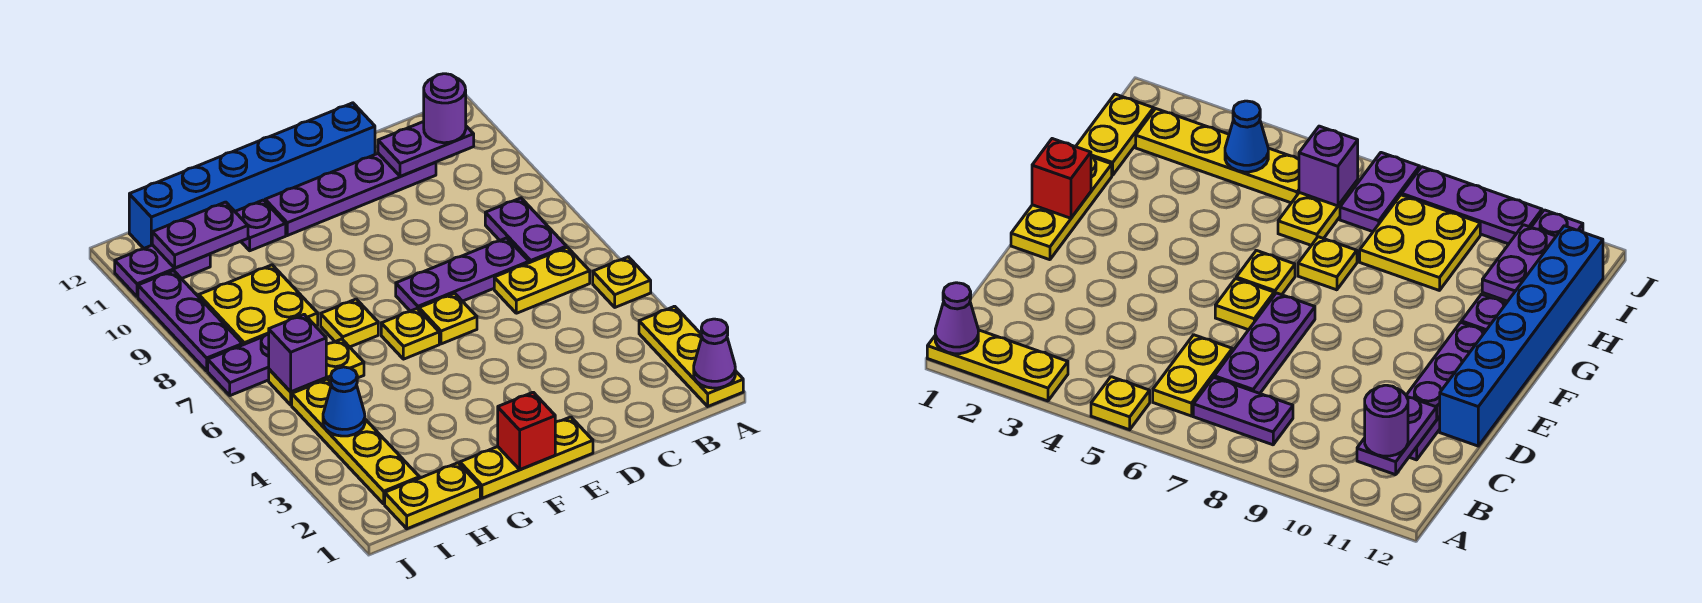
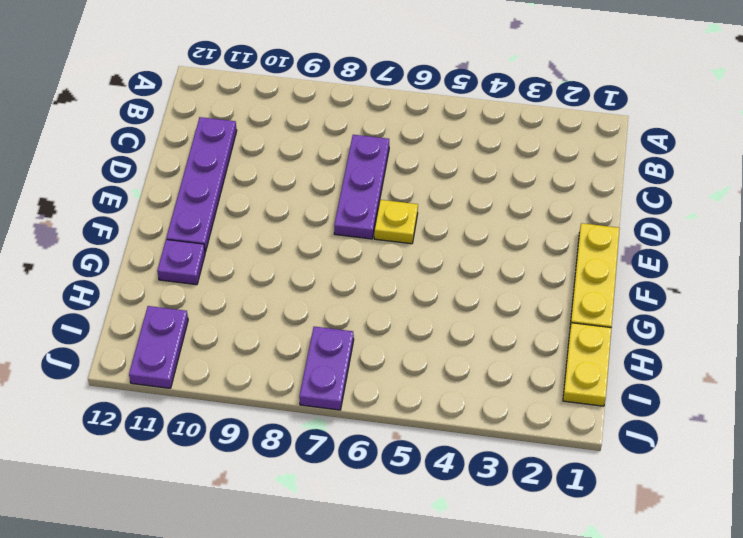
none -> yellow 1x3 plate [639,306,743,406]
none -> yellow 1x1 plate [593,257,651,307]
none -> yellow 1x2 plate [494,247,590,313]

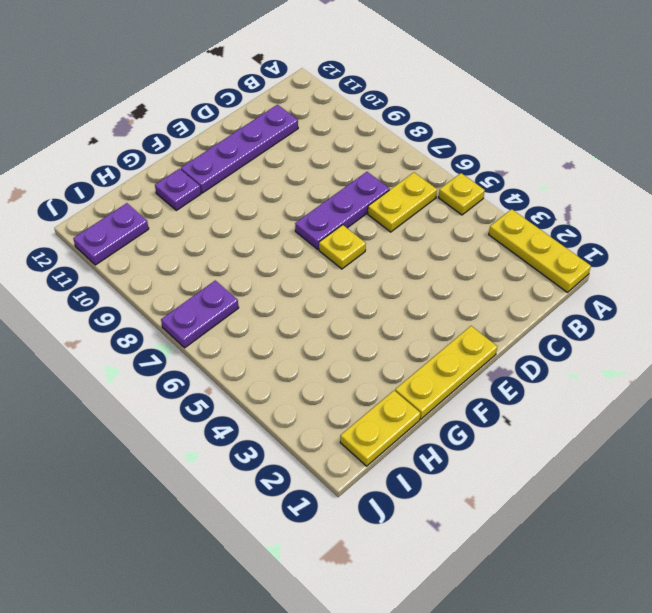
none -> purple 1x2 plate [485,198,566,263]
none -> blue 1x6 brick [129,103,375,249]
none -> yellow 1x1 plate [381,309,439,359]

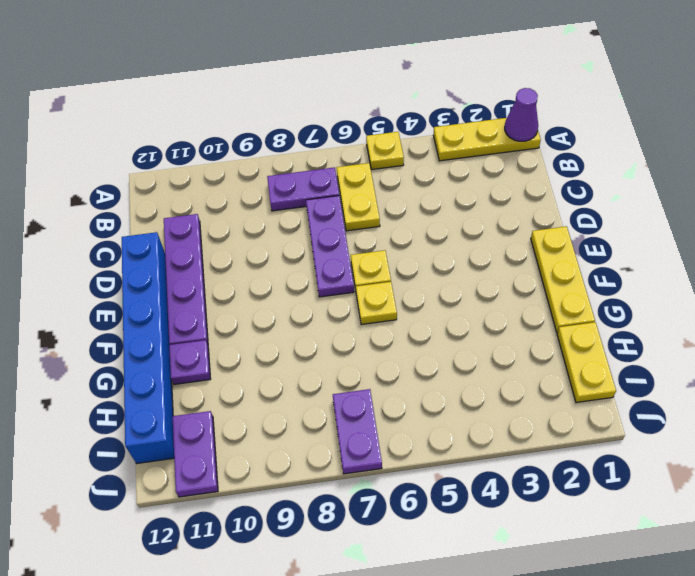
none -> yellow 1x1 plate [321,299,378,347]
none -> yellow 1x2 plate [269,339,364,405]
none -> yellow 2x2 plate [199,265,318,345]

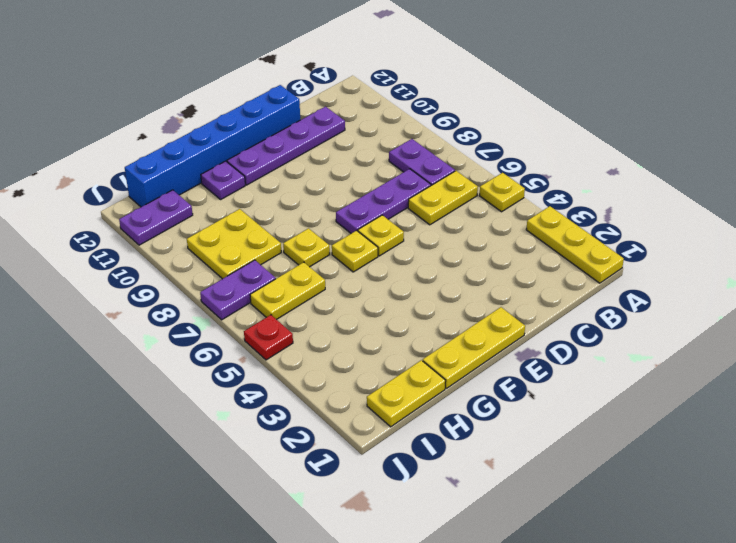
red 1x1 plate [244,315,293,360] -> none
none -> yellow 1x4 plate [292,379,419,504]
none -> purple 1x3 plate [138,271,242,371]
none -> purple 1x1 cone [694,319,735,388]

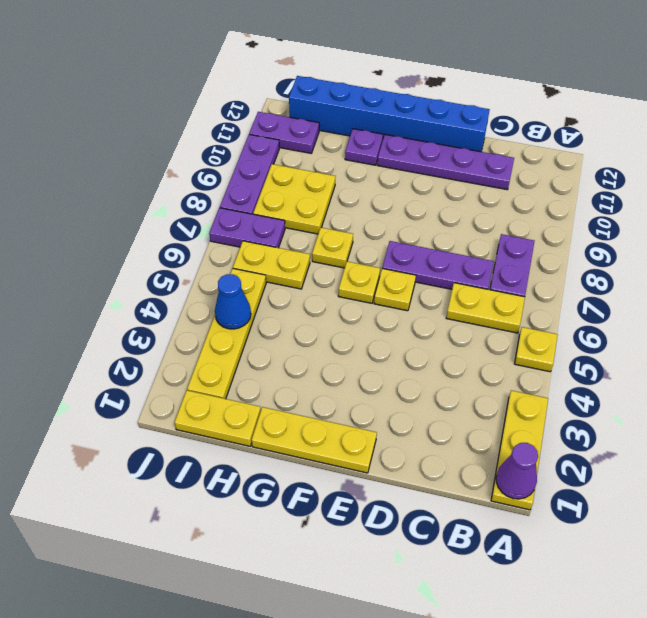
none -> purple 1x2 plate [378,122,474,177]
none -> red 1x1 brick [498,392,555,469]
none -> purple 1x2 plate [152,202,248,268]

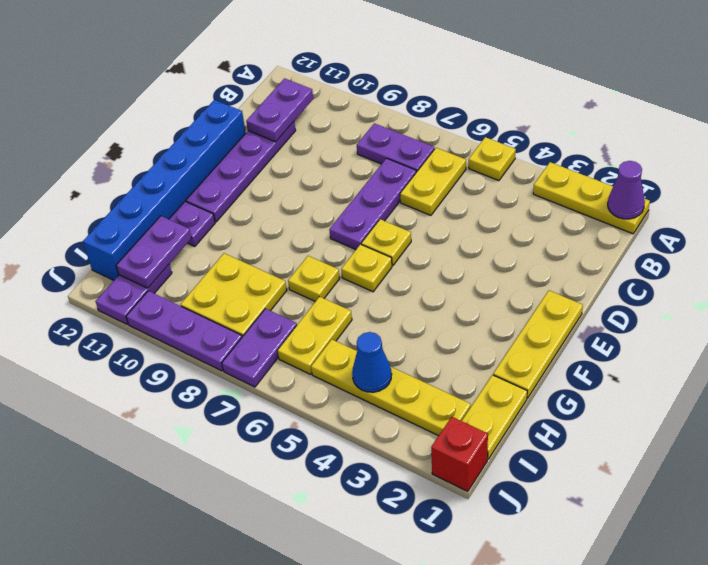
red 1x1 brick [431,417,488,491] -> red 1x1 brick moved to [498,392,555,469]
none -> purple 1x1 brick [269,314,326,392]
none -> purple 1x1 round brick [424,74,466,143]

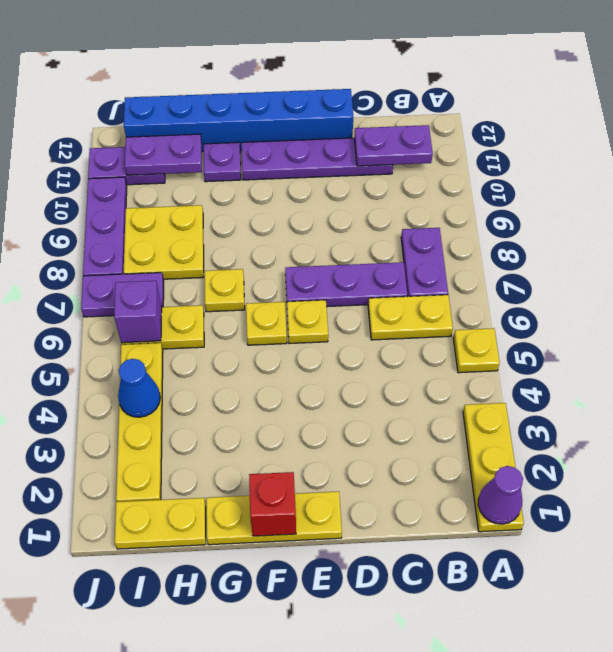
none -> purple 1x1 round brick [424,74,466,143]

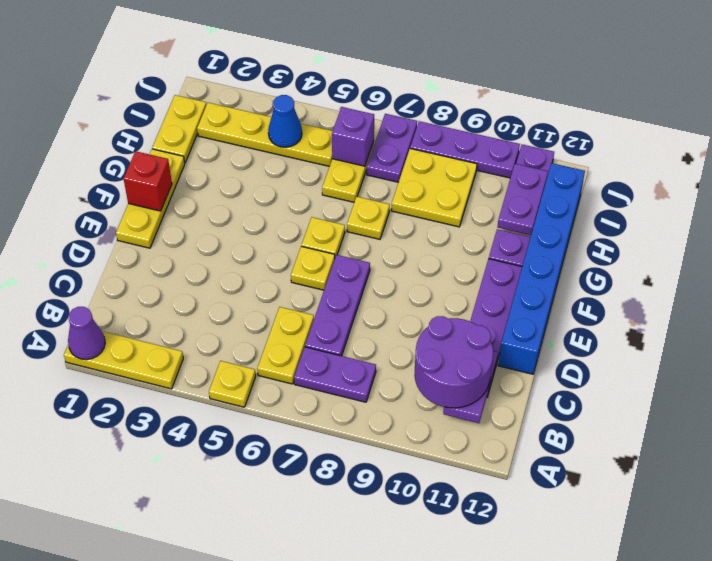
purple 2x2 round brick [414,316,493,408] -> purple 1x1 round brick [424,74,466,143]

